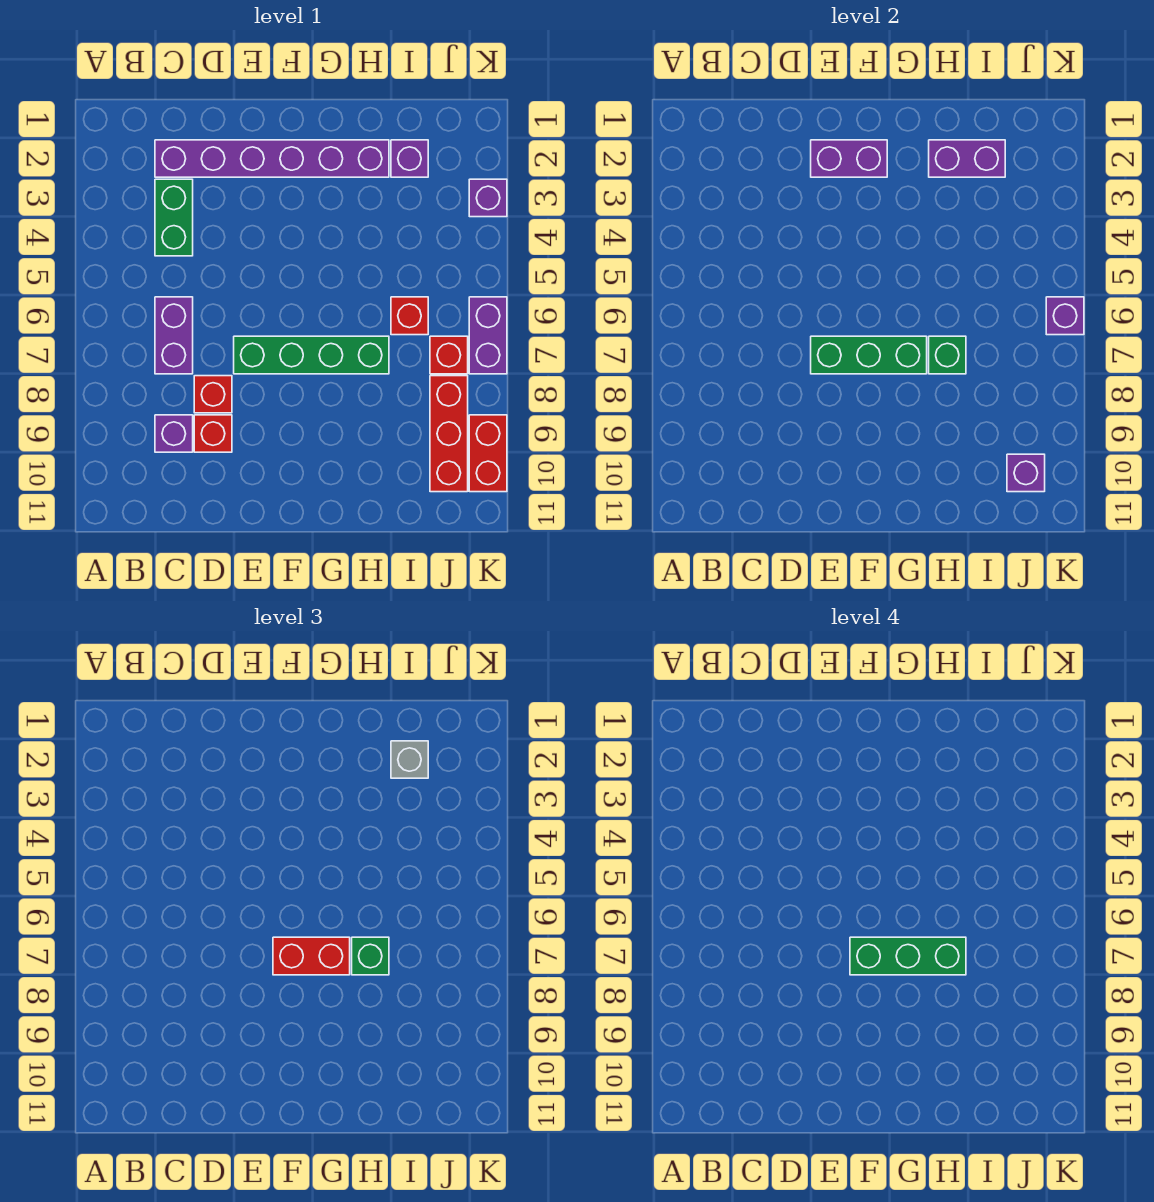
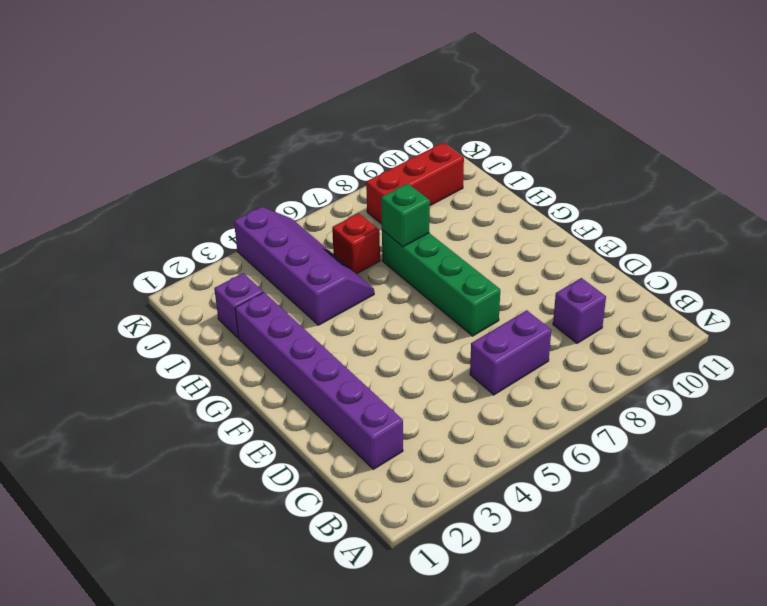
purple 2x4 slope [234,207,374,325] -> none
none -> green 1x2 brick [155,179,193,256]
none -> red 1x1 brick [194,376,232,413]
none -> red 1x1 brick [194,415,232,452]

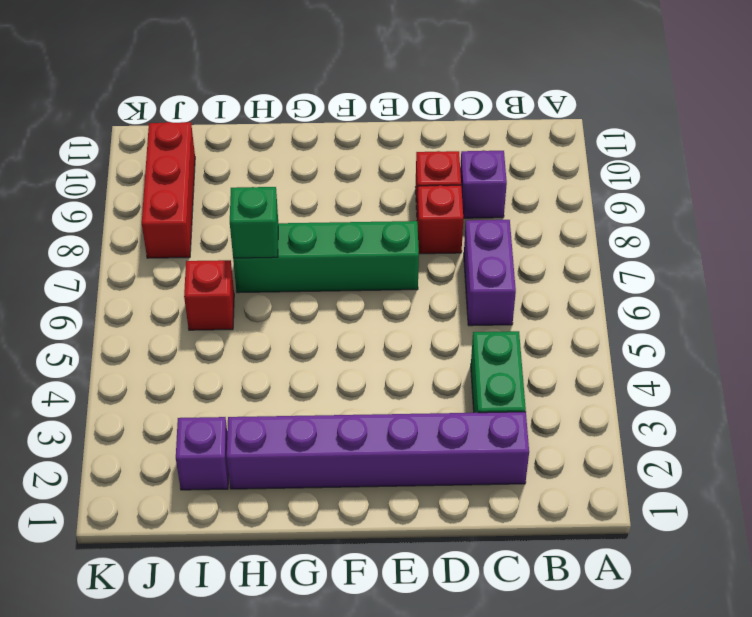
none -> red 1x1 brick [430,336,468,374]
none -> purple 1x1 brick [469,179,507,217]
none -> purple 1x2 brick [469,297,507,374]

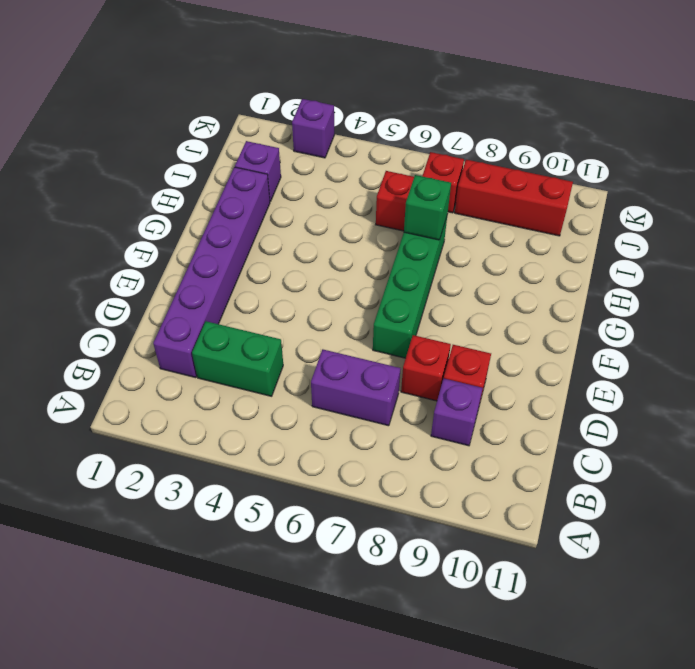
none -> purple 1x2 brick [469,297,507,374]
none -> red 1x2 brick [469,415,507,492]
none -> purple 1x2 brick [811,140,887,177]

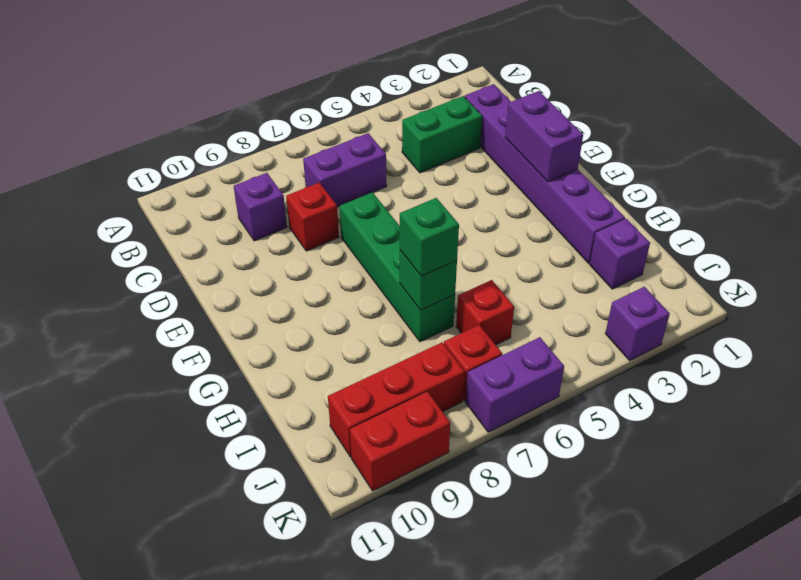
none -> red 1x1 brick [194,415,232,452]
none -> green 1x3 brick [811,336,927,374]
none -> purple 1x2 brick [929,140,1005,177]

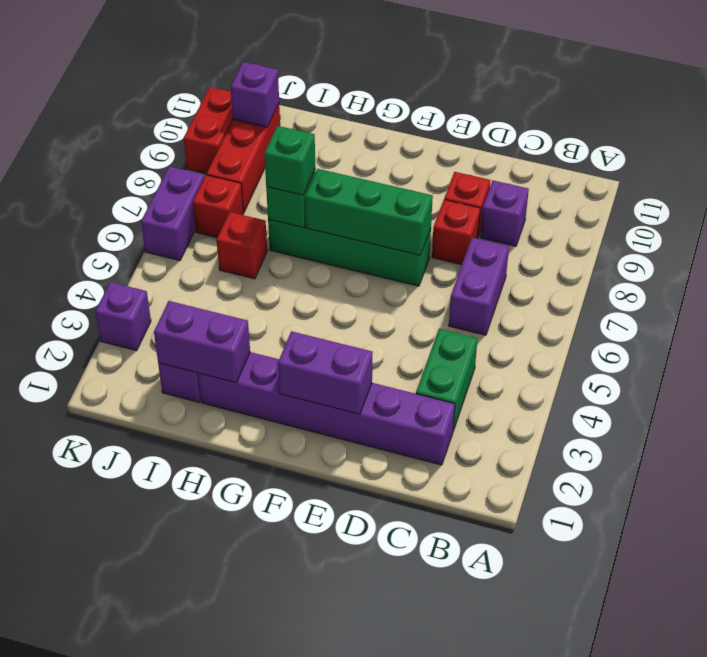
none -> purple 1x1 brick [1046,297,1084,335]
none -> red 1x2 brick [273,937,350,975]
none -> grey 1x1 brick [391,741,428,778]

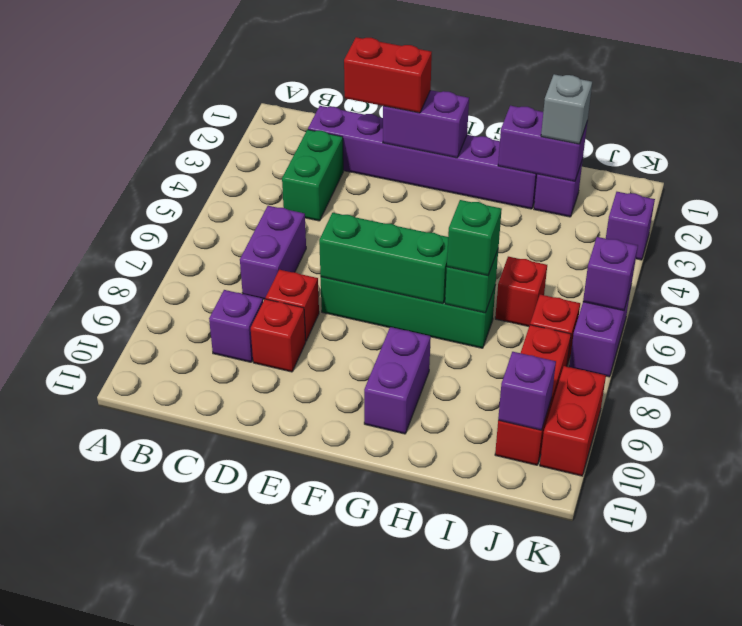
red 1x2 brick [344,37,432,113] -> red 1x2 brick moved to [273,937,350,975]
purple 1x2 brick [364,327,431,434] -> none
none -> green 1x3 brick [850,937,966,975]

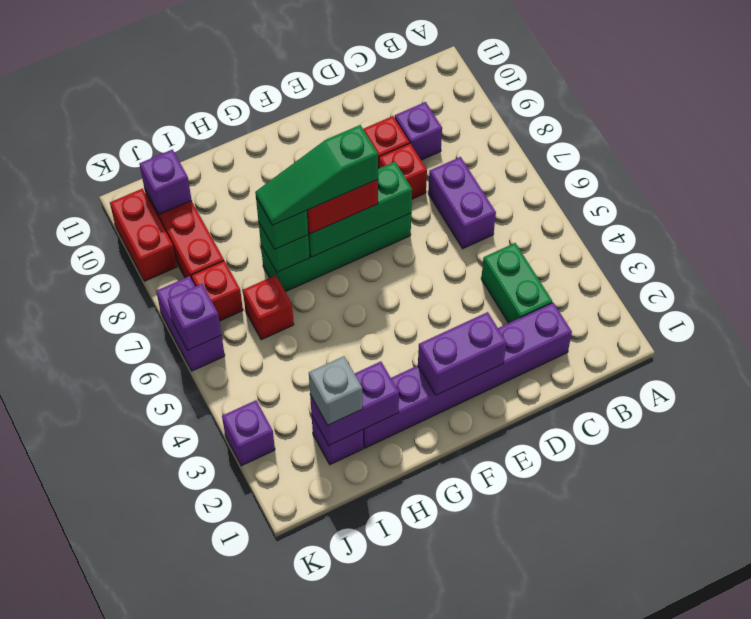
green 1x3 slope [255,125,378,225] -> green 1x3 brick [850,937,966,975]

